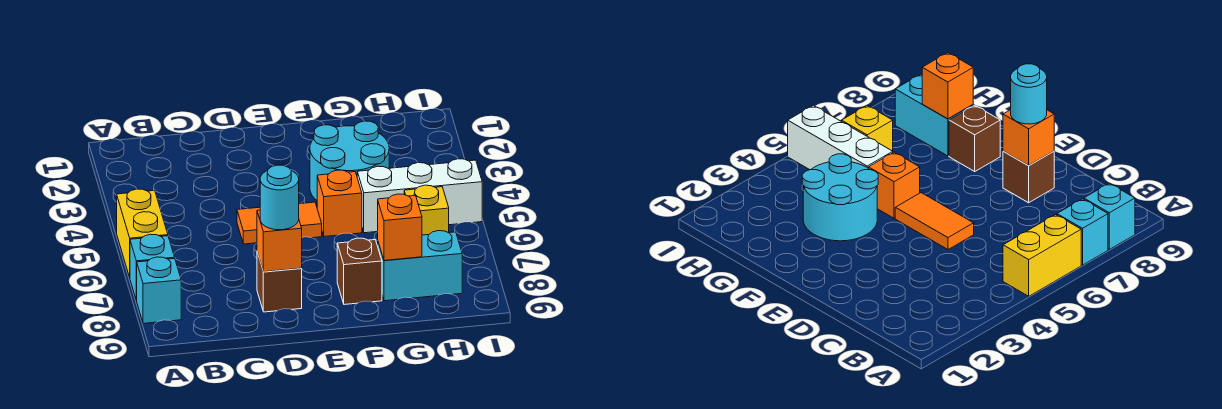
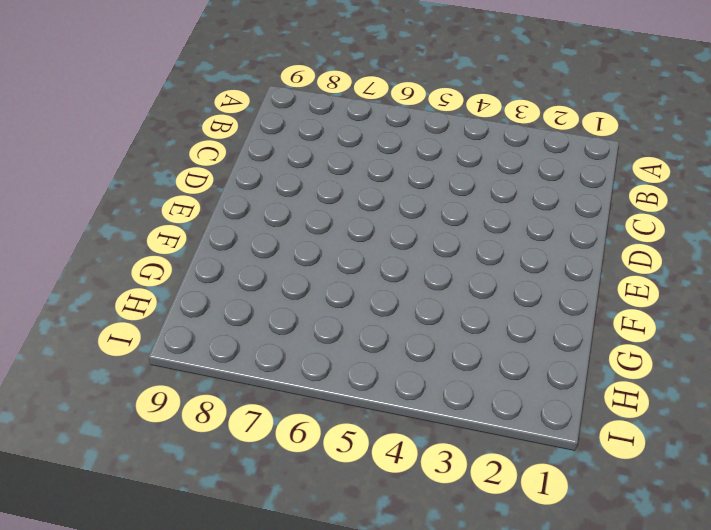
none -> yellow 1x2 brick [117,189,168,277]
none -> cyan 1x1 brick [130,234,175,300]
none -> cyan 1x1 brick [137,257,181,323]

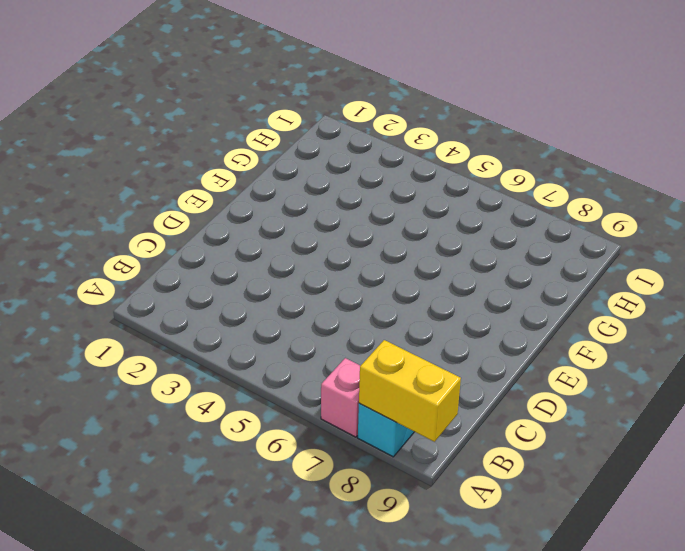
pink 1x1 brick [321,358,360,437] -> cyan 1x1 brick [130,234,175,300]
yellow 1x2 brick [359,340,461,442] -> yellow 1x2 brick moved to [117,189,168,277]
none -> orange 1x2 tile [237,202,322,244]
none -> brown 1x1 brick [257,252,302,312]
none -> cyan 2x2 round brick [310,121,389,200]

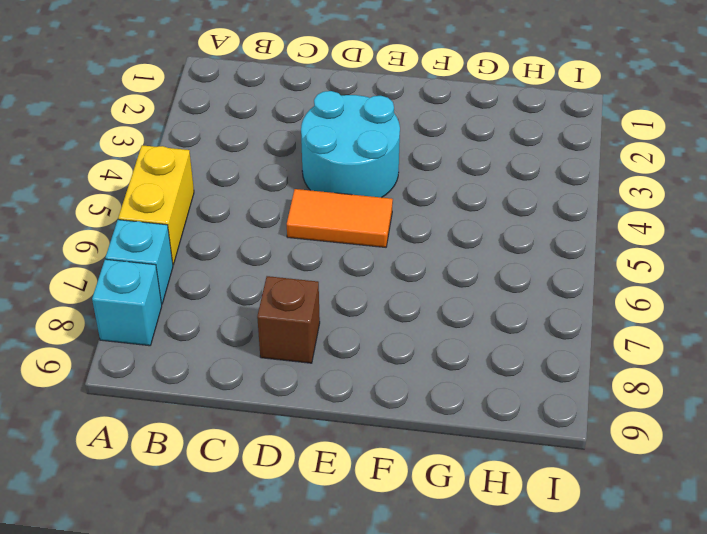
cyan 2x2 round brick [301,91,400,198] -> cyan 2x2 round brick moved to [310,121,389,200]
none -> orange 1x1 brick [317,170,362,237]
none -> brown 1x1 brick [337,238,382,305]
none -> white 1x3 brick [357,159,482,233]

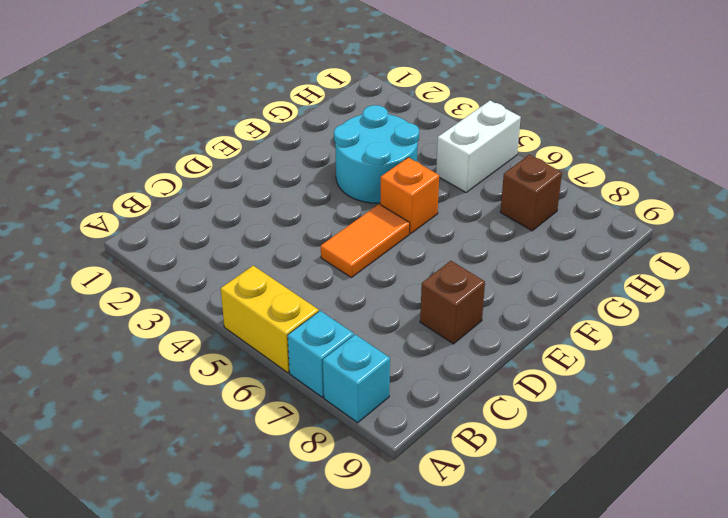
white 1x2 brick [436,101,521,192] -> white 1x3 brick [357,159,482,233]
brown 1x1 brick [500,155,562,231] -> brown 1x1 brick moved to [337,238,382,305]
none -> cyan 1x2 brick [378,231,462,301]
none -> yellow 1x1 brick [404,185,449,235]
none -> orange 1x1 brick [257,210,302,272]

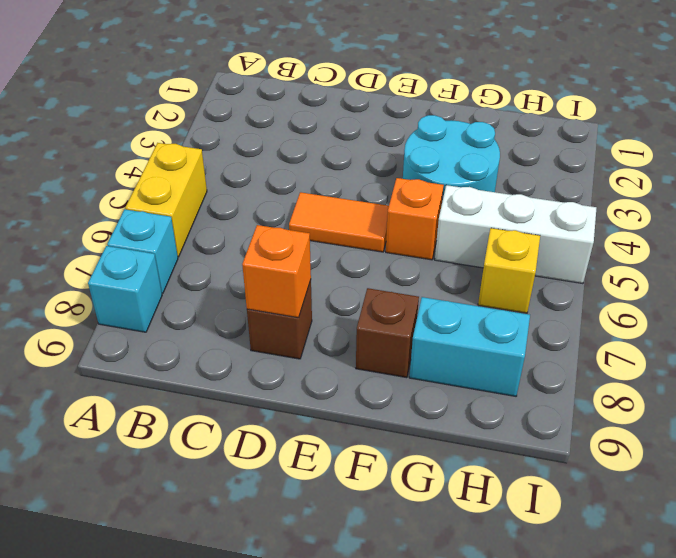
none -> orange 1x1 brick [378,194,422,260]
none -> cyan 1x1 round brick [260,165,299,230]

